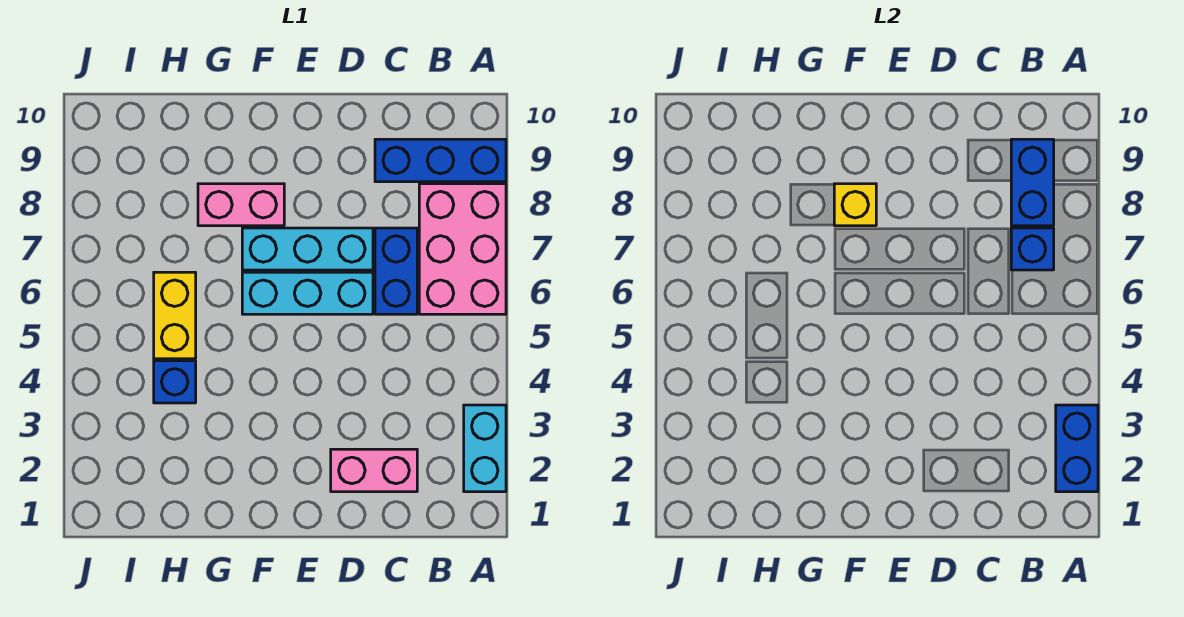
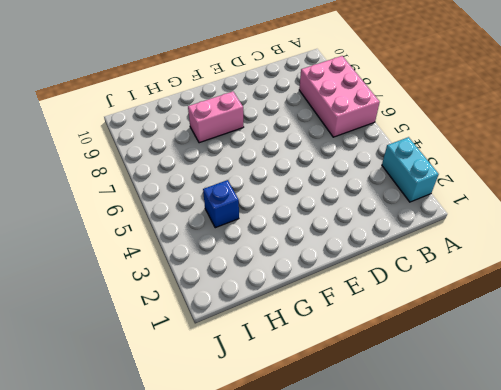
none -> blue 1x3 brick [375,139,506,182]
none -> pink 1x2 brick [331,449,417,492]
none -> blue 1x2 brick [375,228,417,314]

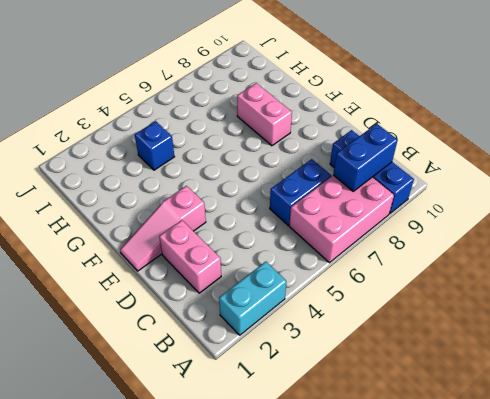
pink 1x3 slope [120,186,206,271] -> none
none -> cyan 1x3 brick [242,272,373,314]
none -> cyan 1x3 brick [242,228,373,270]
none -> yellow 1x2 brick [154,272,196,359]

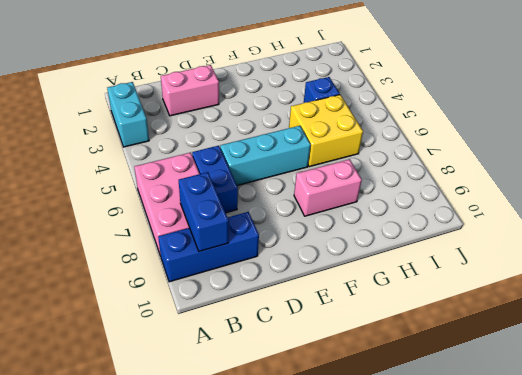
yellow 2x2 brick [289,95,363,167] -> yellow 1x2 brick [154,272,196,359]
none -> cyan 1x3 brick [242,228,373,270]
none -> blue 1x2 brick [1056,405,1098,492]
none -> blue 1x1 brick [1011,228,1054,270]

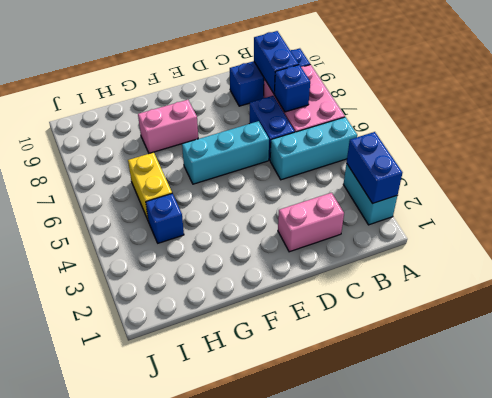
cyan 1x3 brick [270,117,357,180] -> cyan 1x3 brick moved to [242,228,373,270]
none -> yellow 1x1 brick [834,184,876,226]

